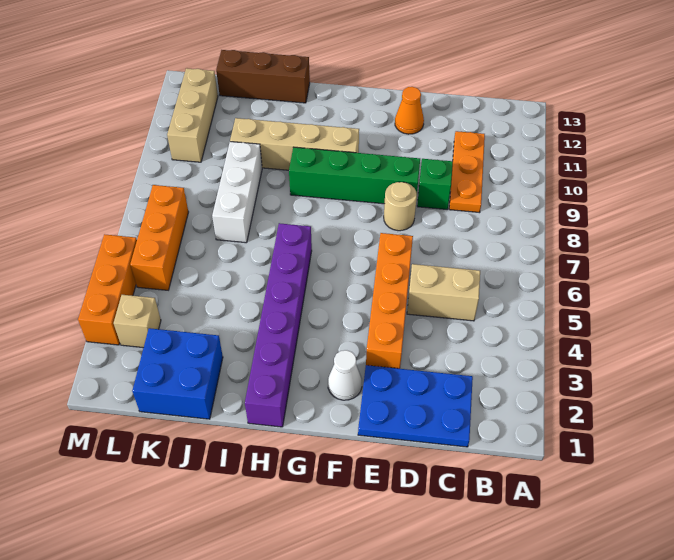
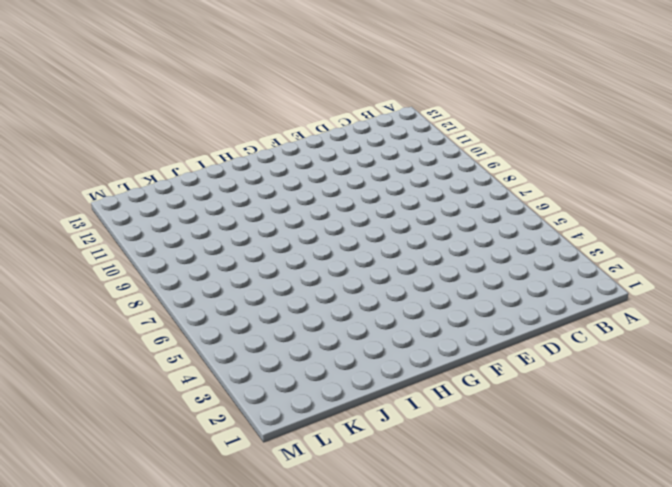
none -> blue 2x3 plate [358,365,473,447]
none -> tan 1x2 brick [407,264,480,321]
none -> orange 1x3 plate [449,131,485,213]

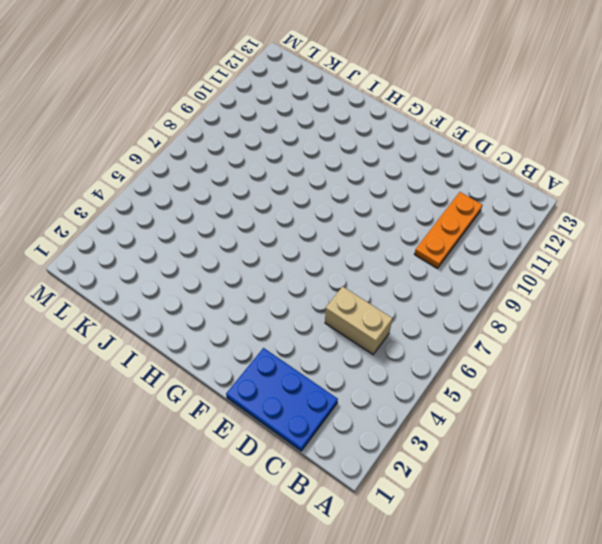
none -> green 1x1 brick [417,159,453,209]
none -> orange 1x4 brick [366,233,413,369]
none -> tan 1x1 round brick [384,182,417,231]

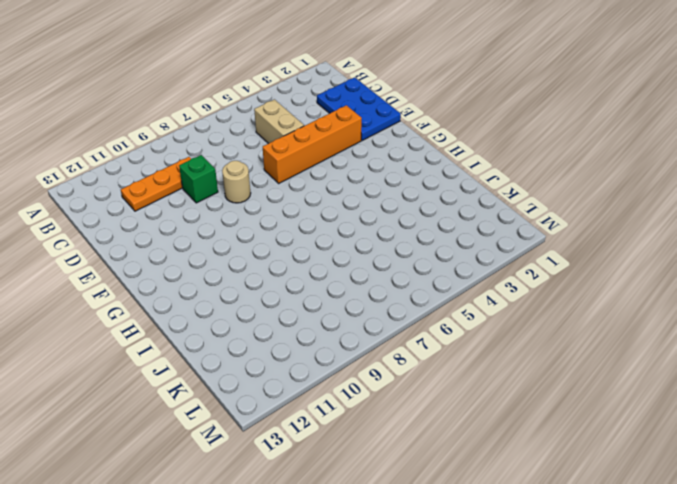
none -> green 1x4 brick [289,147,420,204]
none -> orange 1x1 cone [395,87,424,134]
none -> white 1x1 cone [328,350,362,400]

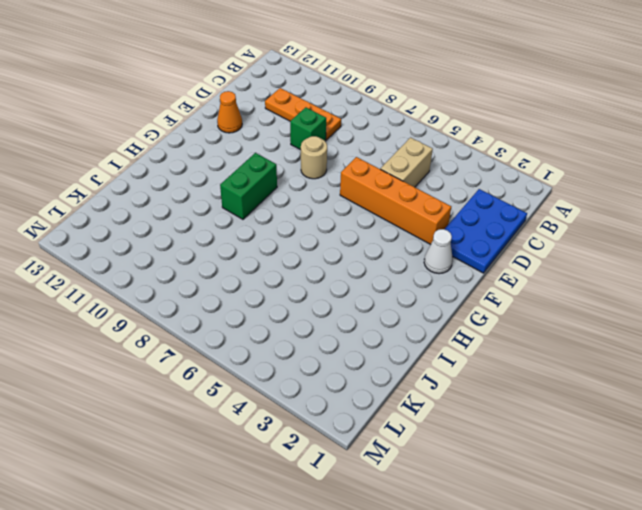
green 1x2 brick [220,153,277,219] -> green 1x4 brick [289,147,420,204]
none -> tan 1x4 brick [230,118,359,170]
none -> purple 1x6 brick [245,223,312,427]
none -> brown 1x3 brick [216,50,310,103]

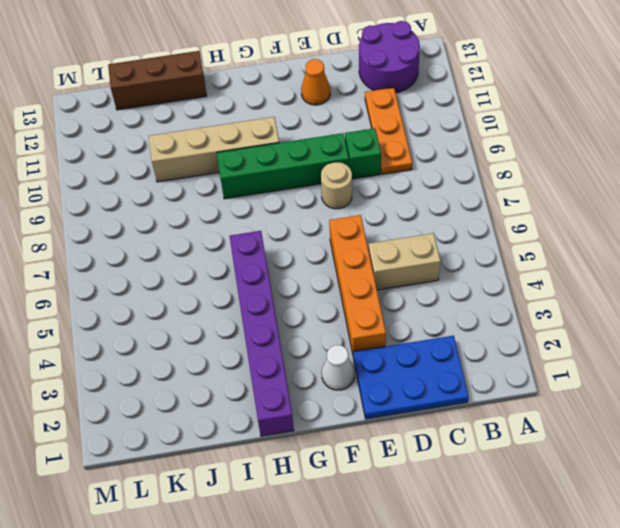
purple 2x2 round brick [359,21,420,93] -> none
none -> blue 2x2 brick [132,328,223,419]
none -> white 1x3 brick [212,142,262,243]
none -> tan 1x1 brick [114,295,161,348]

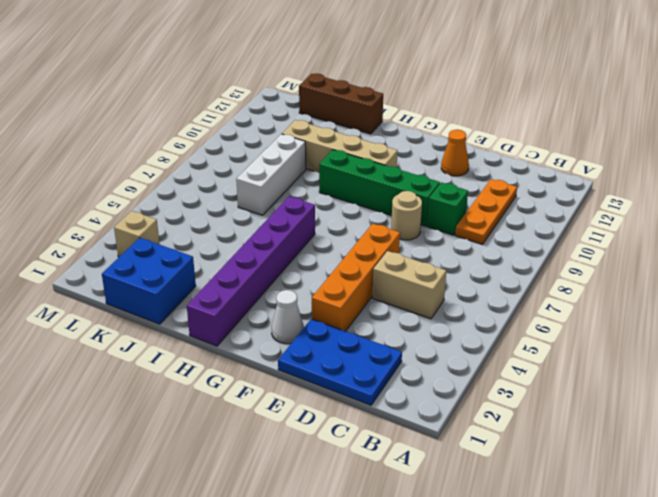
none -> orange 1x3 brick [130,185,188,290]
none -> tan 1x3 brick [167,68,218,162]
none -> orange 1x3 brick [78,234,137,345]

